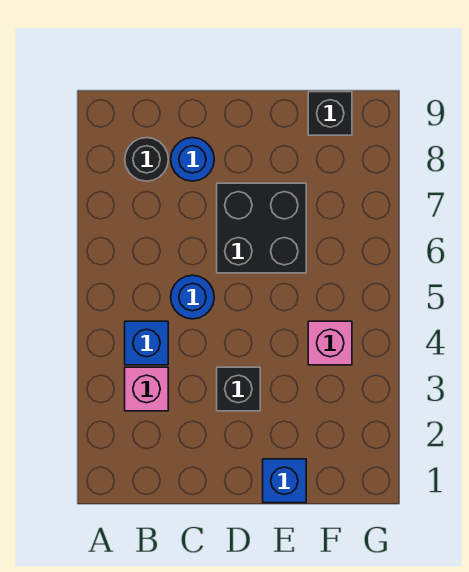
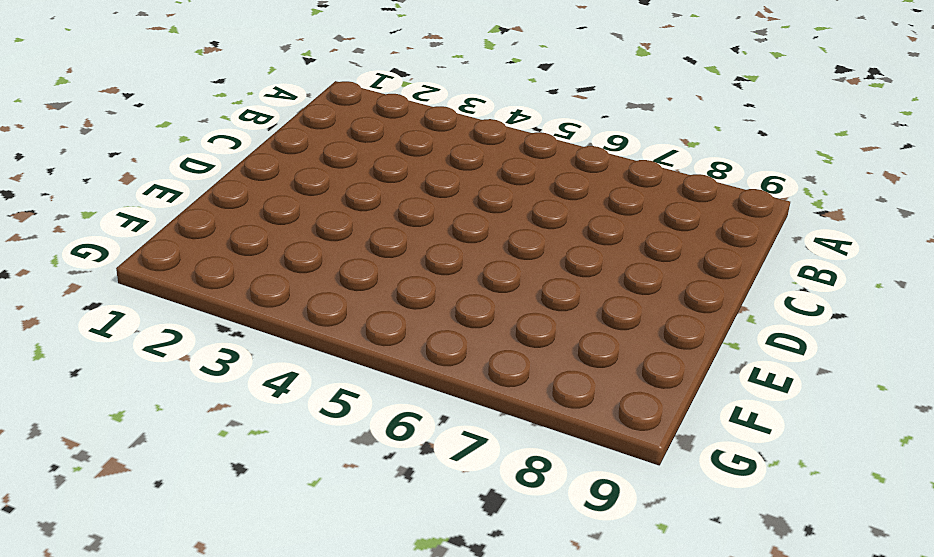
none -> pink 1x1 brick [125,367,168,411]
none -> blue 1x1 brick [125,321,168,365]

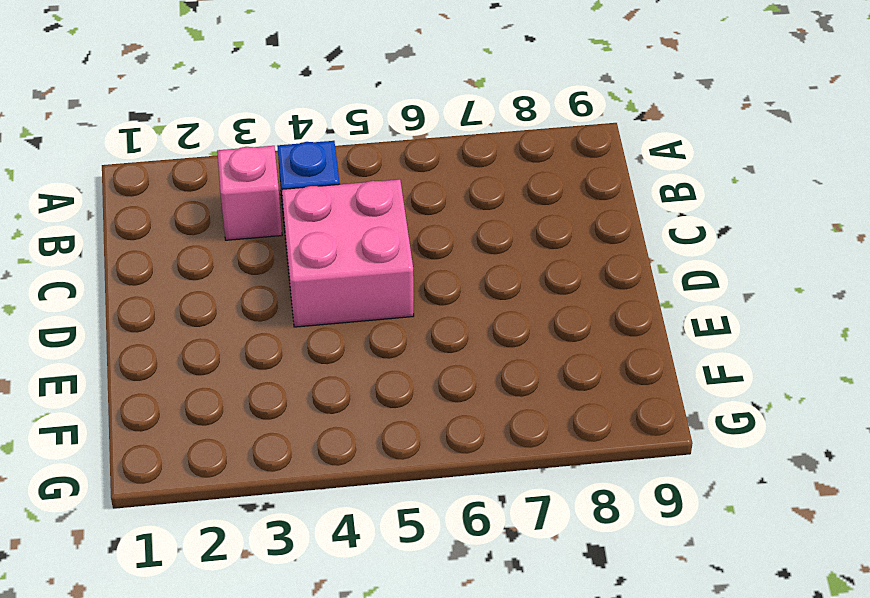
pink 2x2 brick [282,179,414,327] -> blue 1x1 round brick [171,275,214,319]
none -> black 1x1 round brick [125,138,168,181]
none -> blue 1x1 round brick [171,138,214,181]

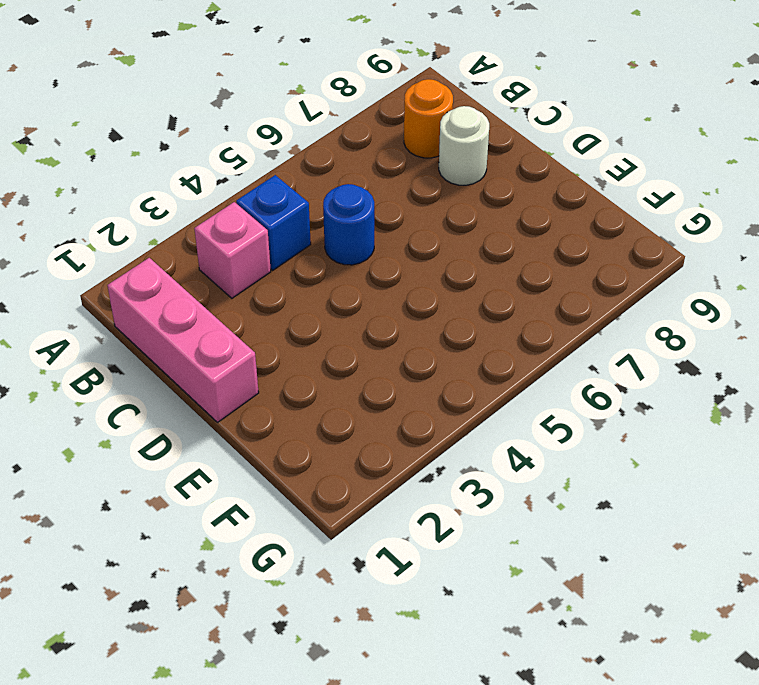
pink 1x3 brick [107,258,259,422] -> none
orange 1x1 round brick [404,79,453,158] -> black 1x1 round brick [125,138,168,181]
white 1x1 round brick [439,106,489,185] -> blue 1x1 round brick [171,138,214,181]
none -> black 1x1 brick [217,367,260,411]
none -> black 2x2 brick [217,183,306,273]

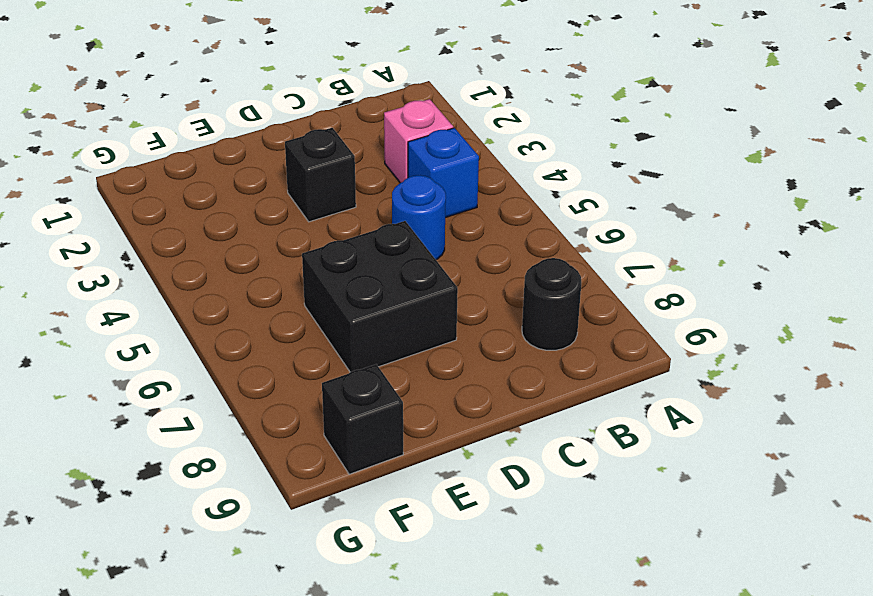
none -> blue 1x1 round brick [171,138,214,181]
none -> blue 1x1 brick [263,459,306,503]

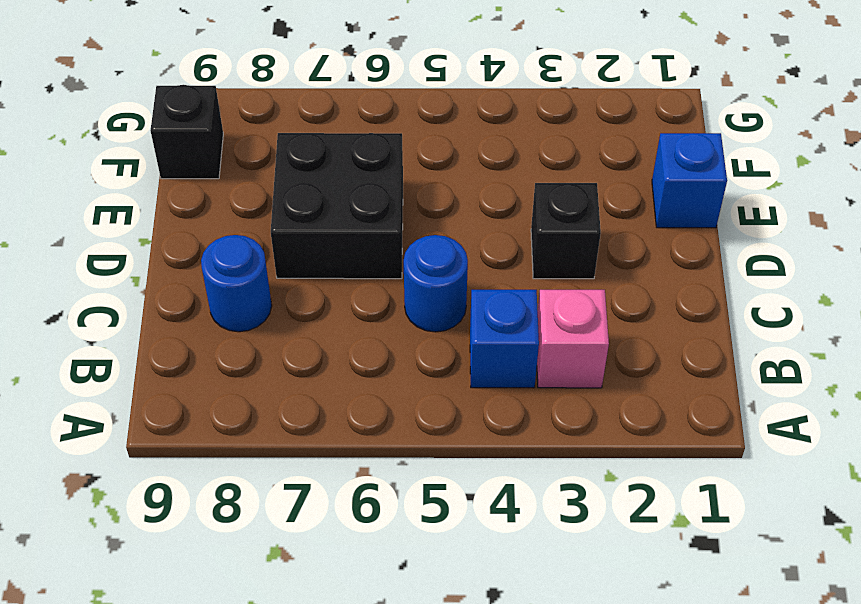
none -> black 1x1 round brick [125,138,168,181]
none -> pink 1x1 brick [308,321,352,365]

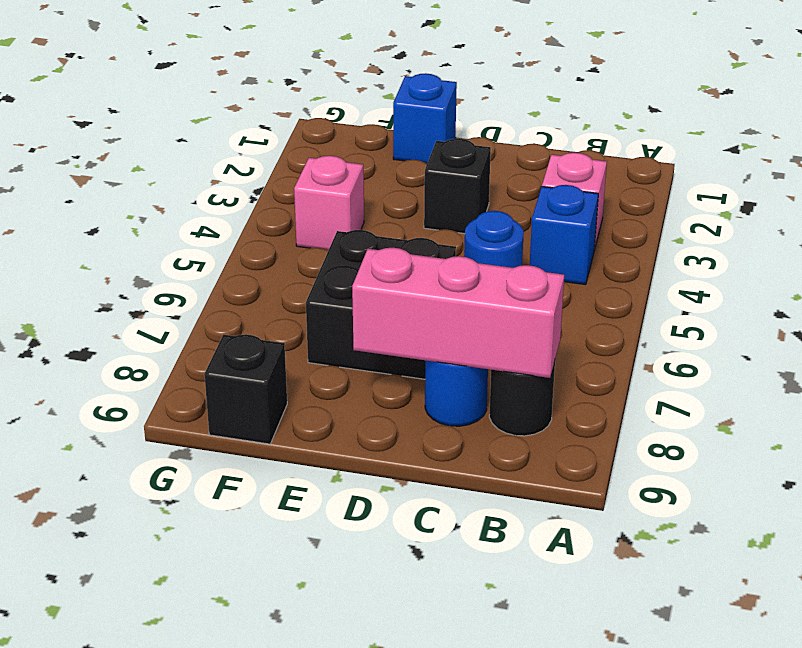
pink 1x3 brick [352,248,564,378] -> none

